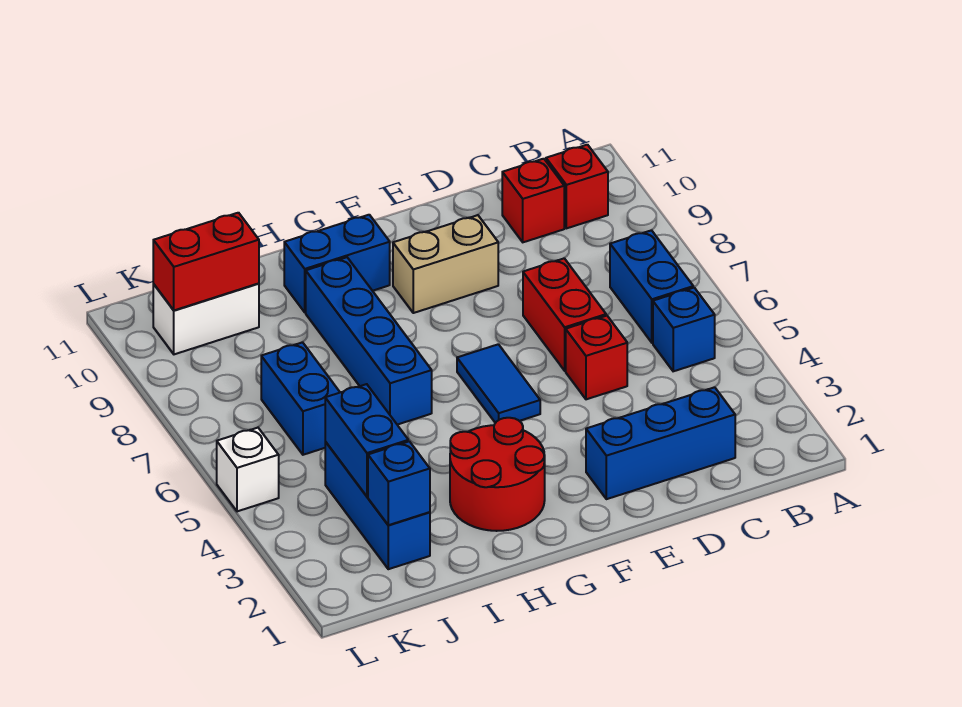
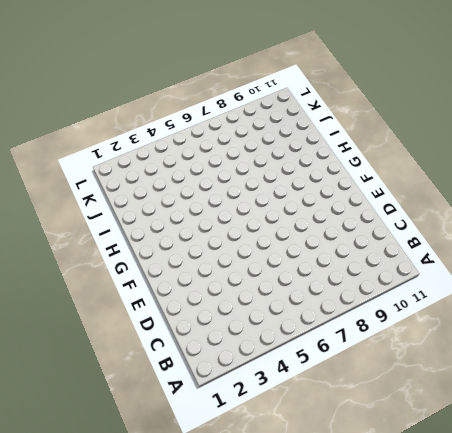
none -> blue 1x1 brick [653,288,715,371]
none -> blue 1x2 brick [610,230,693,343]
none -> red 1x1 brick [546,145,608,228]

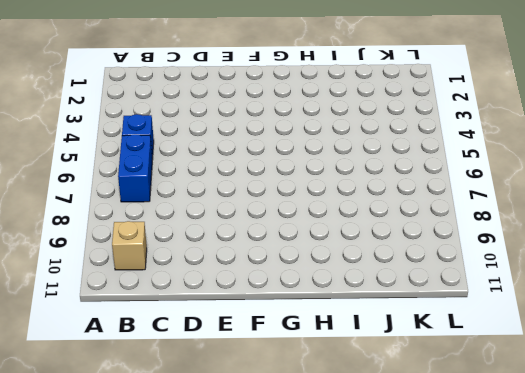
tan 1x1 brick [112,221,147,270] -> red 1x1 brick [546,145,608,228]
none -> blue 1x3 brick [586,387,735,499]
none -> red 1x1 brick [502,159,564,242]
none -> red 1x1 brick [566,316,627,399]

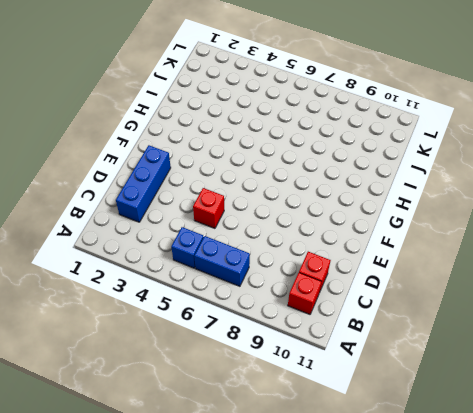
none -> red 1x2 brick [523,258,606,371]
none -> tan 1x2 brick [393,215,498,313]
none -> blue 1x2 tile [457,344,540,423]

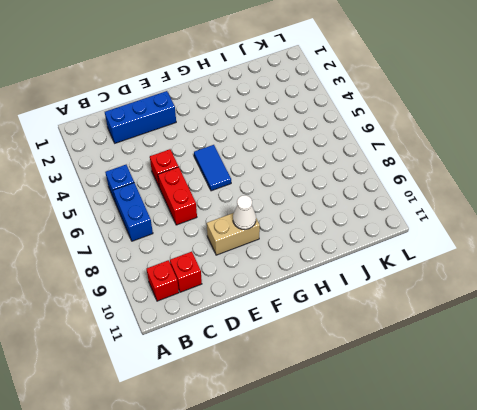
white 1x1 cone [233,195,256,230] -> none
none -> red 2x2 round brick [450,418,545,531]
none -> blue 1x2 brick [284,215,390,312]
none -> blue 1x4 brick [306,257,432,425]

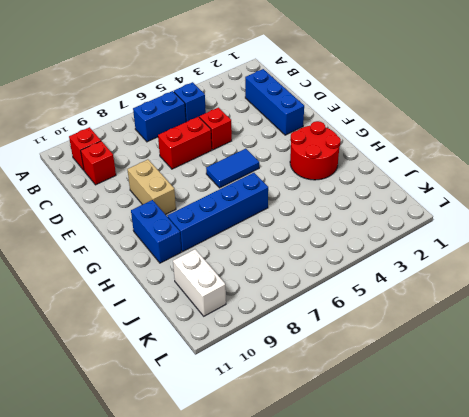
none -> blue 1x3 brick [325,442,430,569]
none -> blue 1x2 brick [261,342,340,455]
none -> white 1x1 brick [217,428,279,511]

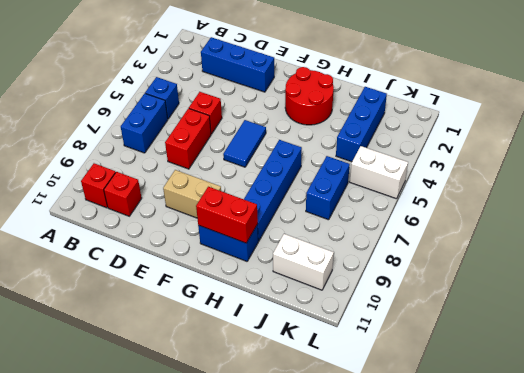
red 1x2 brick [196,187,258,243] -> red 1x2 brick moved to [153,213,259,310]
white 1x2 brick [350,146,408,199] -> white 1x1 brick [217,428,279,511]
none -> blue 1x1 brick [368,441,430,525]
none -> blue 1x2 brick [325,384,408,497]

